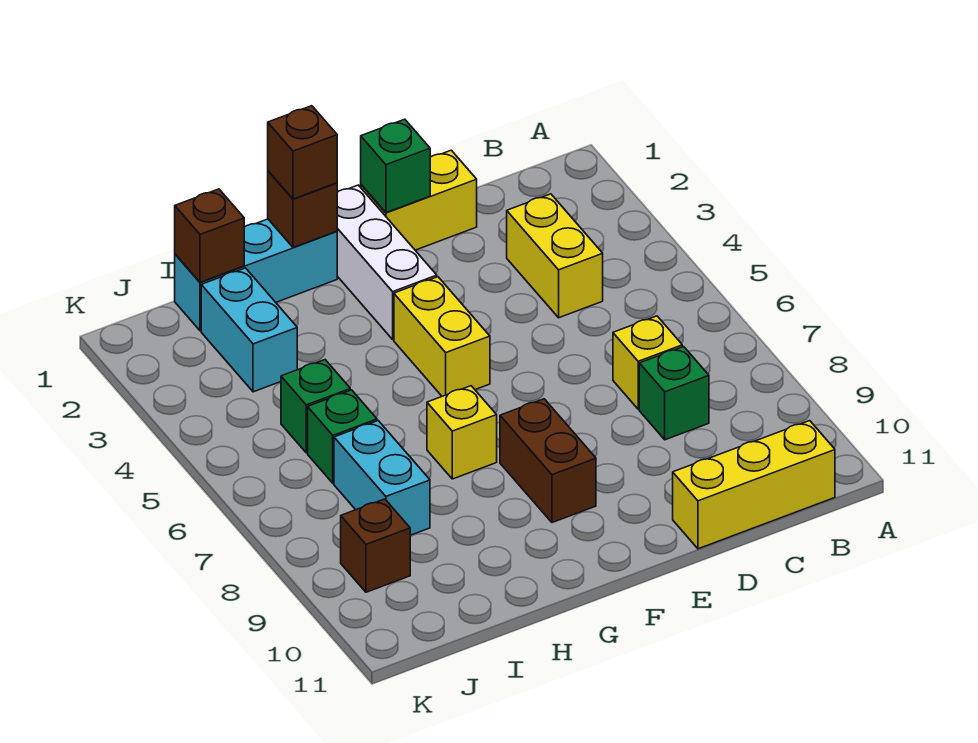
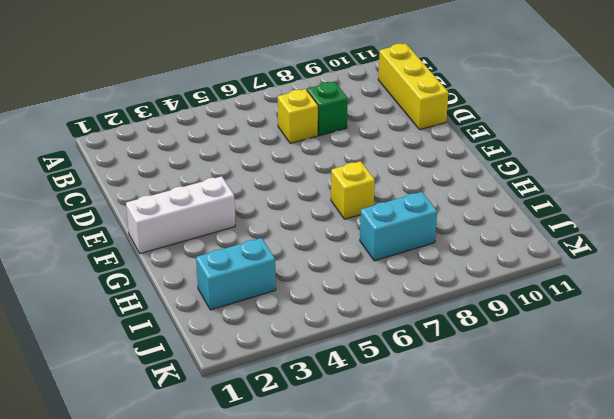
none -> yellow 1x2 brick [507,194,603,318]
none -> yellow 1x2 brick [361,150,477,250]
none -> yellow 1x2 brick [394,277,490,396]

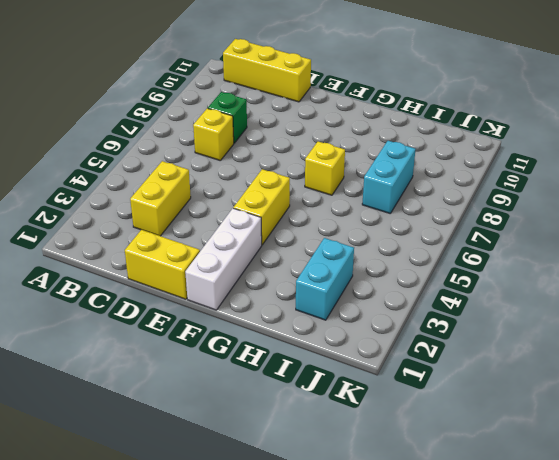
none -> brown 1x2 brick [500,399,596,523]
none -> cyan 1x3 brick [175,219,337,331]
none -> green 1x1 brick [281,360,350,453]

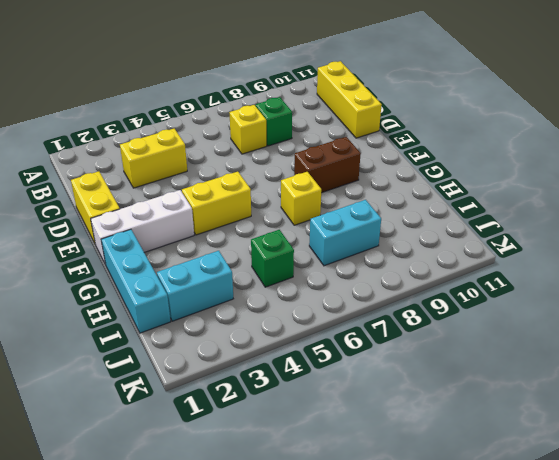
none -> green 1x1 brick [308,390,377,483]
none -> brown 1x1 brick [341,499,410,592]
none -> green 1x1 brick [361,119,430,213]

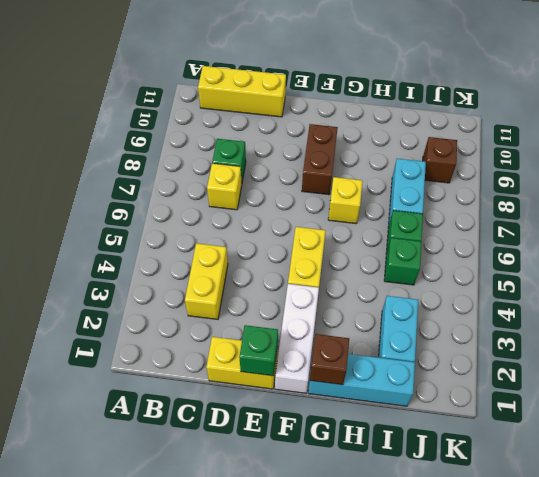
none -> brown 1x1 brick [175,189,244,282]
none -> brown 1x1 brick [268,106,337,199]

